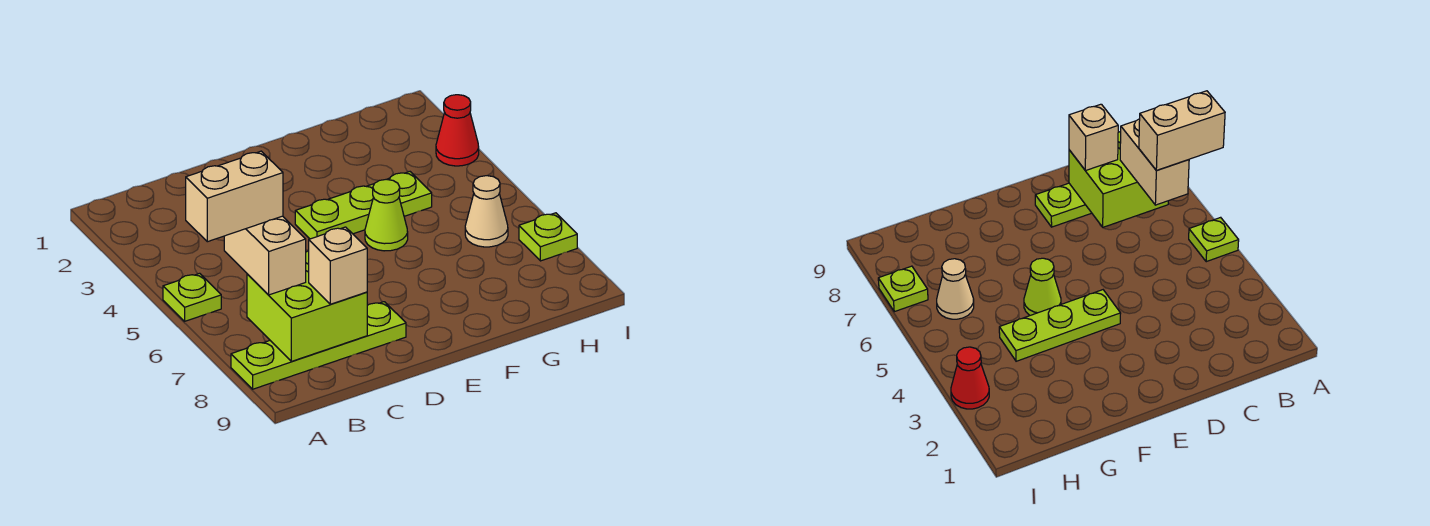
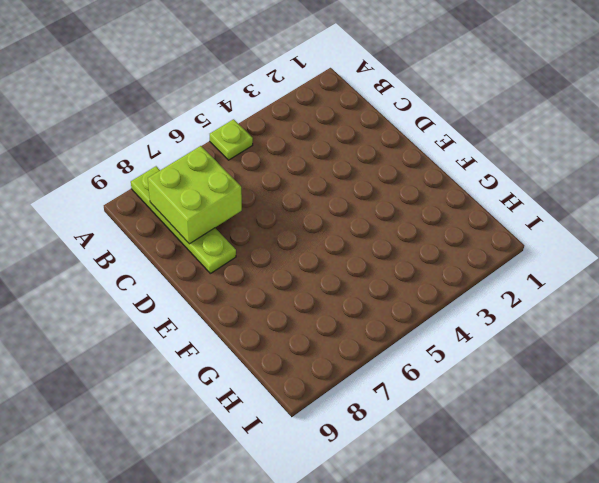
none -> lime 1x3 plate [295,172,432,239]
none -> lime 1x1 cone [365,179,408,251]

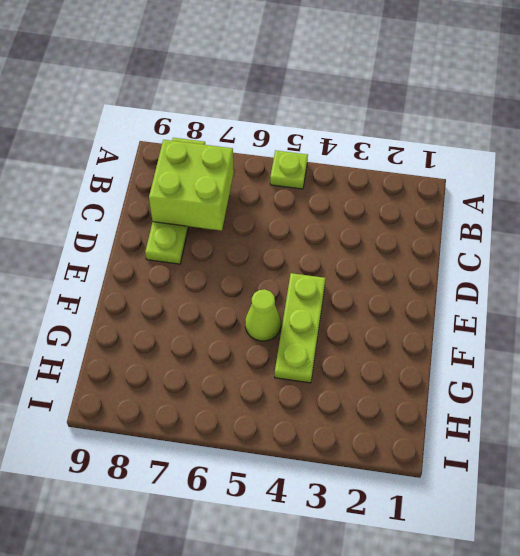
none -> tan 1x1 cone [465,176,508,247]
none -> red 1x1 cone [436,95,479,166]

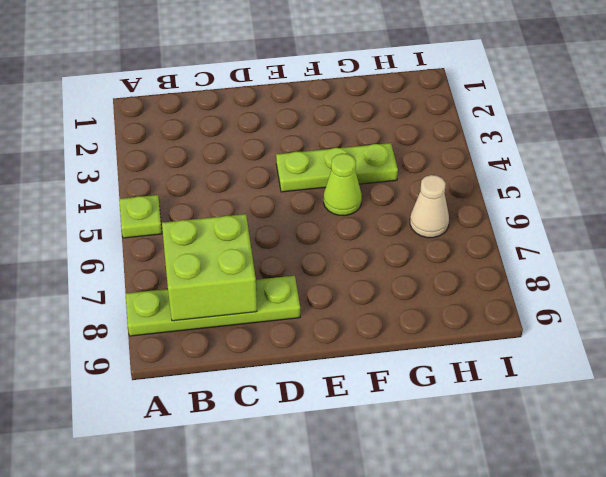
none -> red 1x1 cone [436,95,479,166]
none -> lime 1x1 plate [519,213,577,261]

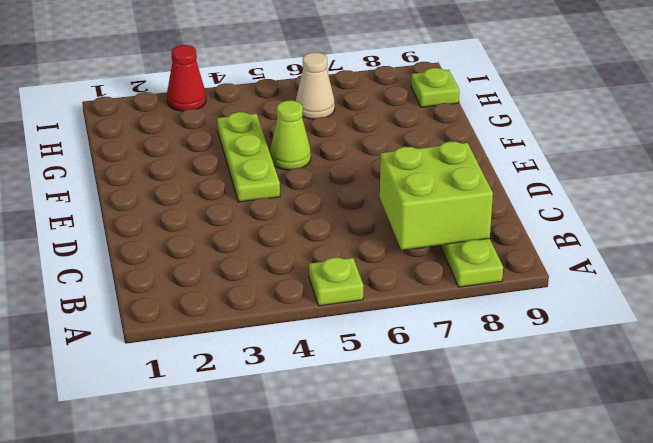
lime 1x1 plate [411,68,459,107] -> lime 1x1 plate moved to [519,213,577,261]
none -> tan 1x2 brick [224,216,306,295]
none -> tan 1x1 brick [309,227,367,304]

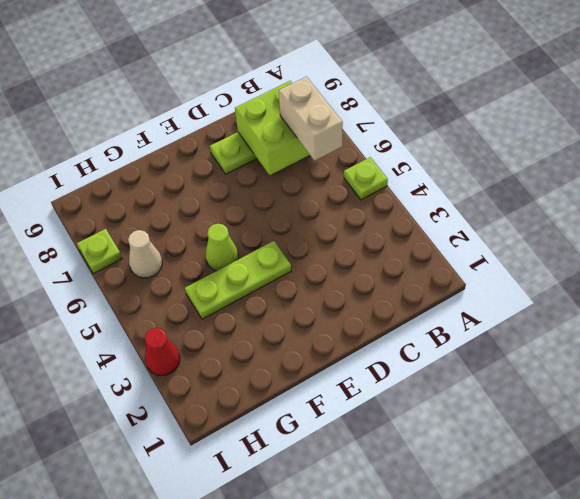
none -> tan 1x1 brick [309,227,367,304]
none -> tan 1x2 brick [186,151,283,242]

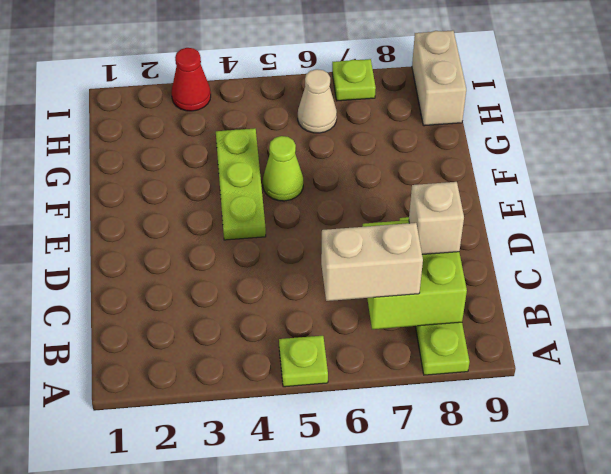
tan 1x2 brick [412,30,466,126] -> tan 1x2 brick moved to [186,151,283,242]

